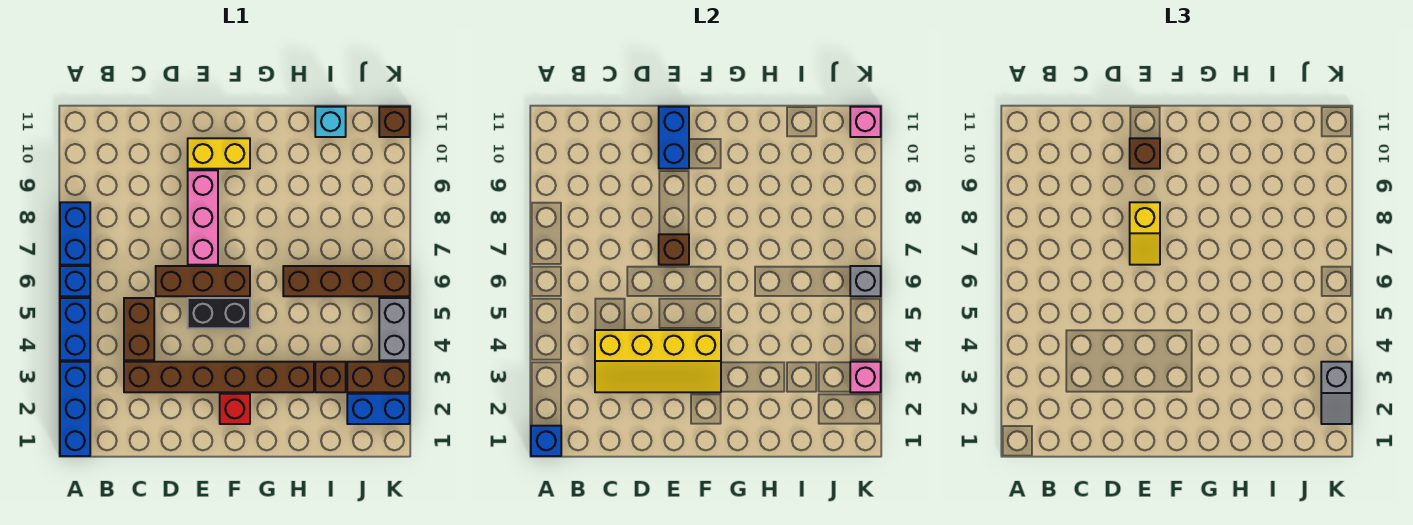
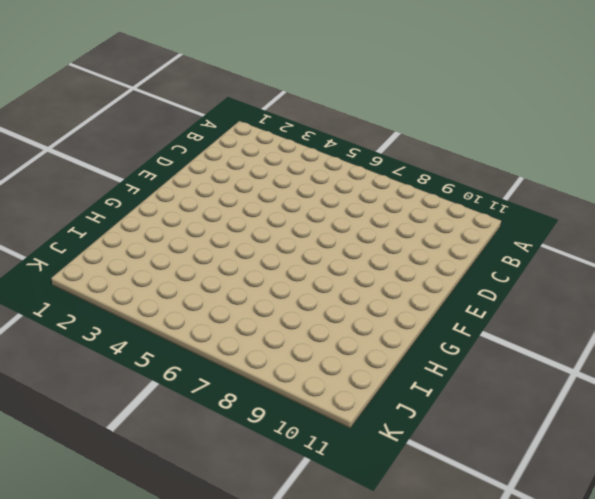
none -> blue 1x3 brick [60,362,90,456]
none -> blue 1x2 brick [60,298,90,360]
none -> blue 1x1 brick [60,266,90,296]

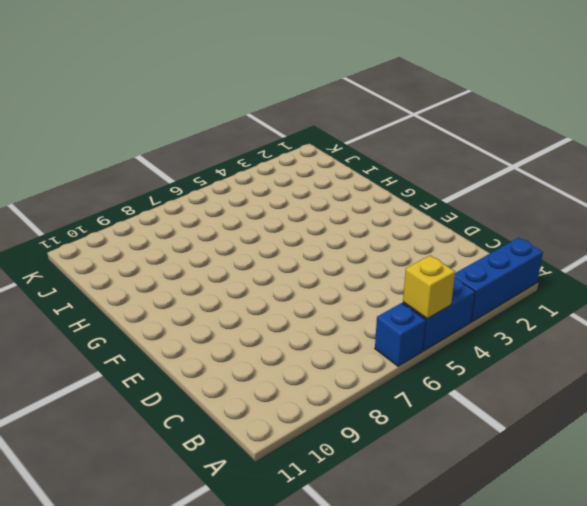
yellow 1x1 brick [403,255,455,319] -> none
none -> blue 1x2 brick [60,202,90,265]
none -> brown 1x6 brick [124,362,314,392]
none -> brown 1x2 brick [124,298,154,360]

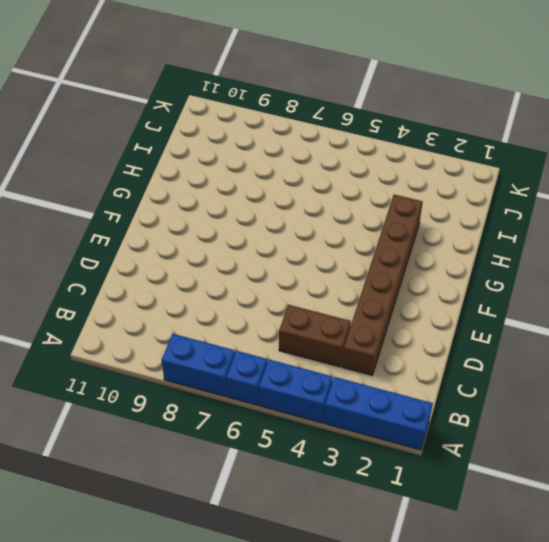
none -> brown 1x3 brick [156,266,250,296]
none -> black 1x2 brick [188,298,250,328]
none -> pink 1x3 brick [188,170,218,265]

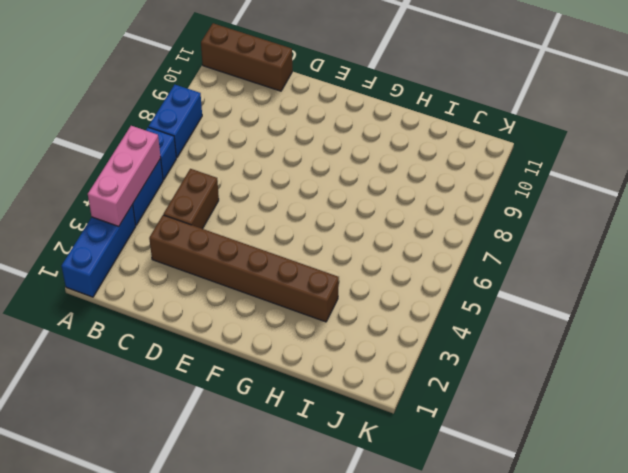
pink 1x3 brick [88,126,161,227] -> pink 1x3 brick moved to [188,170,218,265]
brown 1x3 brick [201,23,292,91] -> brown 1x3 brick moved to [156,266,250,296]
none -> black 1x2 brick [188,298,250,328]
none -> yellow 1x2 brick [188,138,250,169]
none -> red 1x1 brick [220,394,250,424]

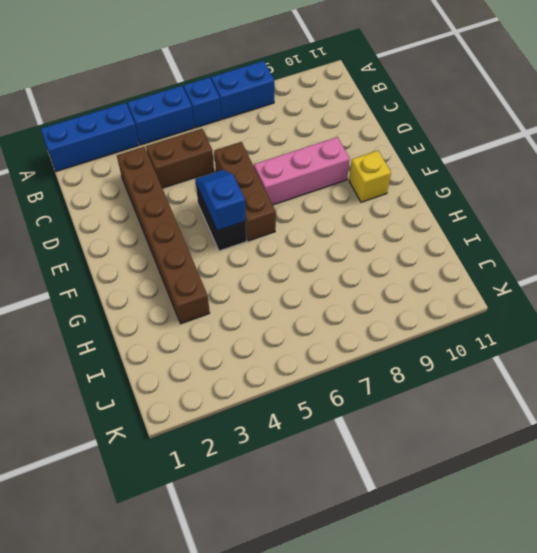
blue 1x2 slope [195,170,246,231] -> none
yellow 1x1 brick [349,151,391,202] -> yellow 1x2 brick [188,138,250,169]
none -> red 1x1 brick [220,394,250,424]
none -> brown 1x4 brick [283,266,410,296]
none -> brown 1x1 brick [315,362,346,392]

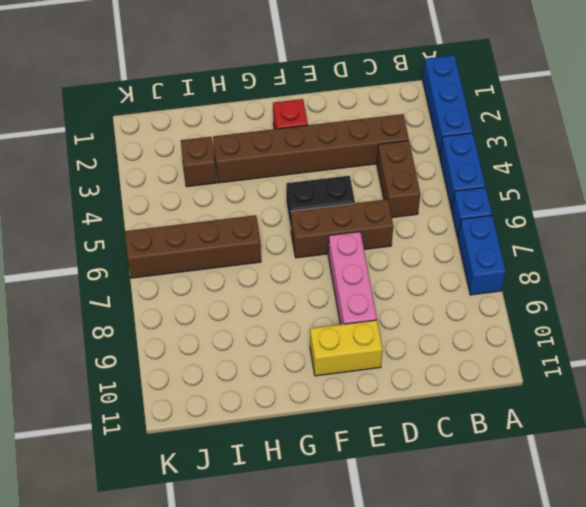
none -> cyan 1x1 brick [315,107,346,137]
none -> blue 1x2 brick [347,394,410,424]
none -> brown 1x2 brick [347,362,410,392]

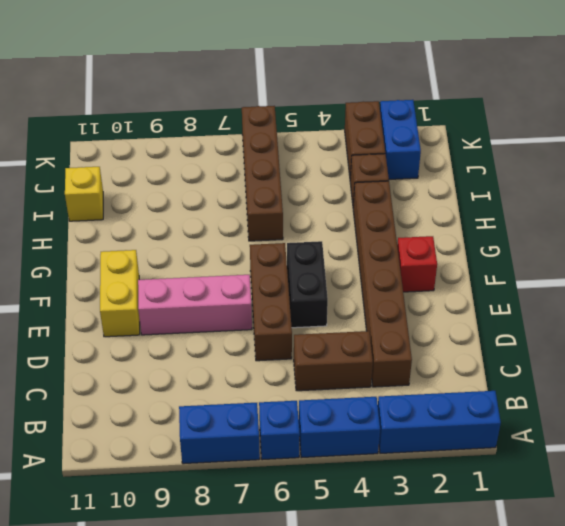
yellow 1x1 brick [65,167,103,221] -> cyan 1x1 brick [315,107,346,137]
none -> grey 1x2 brick [379,298,410,360]
none -> brown 1x1 brick [379,107,410,137]
none -> blue 1x1 brick [531,426,561,456]

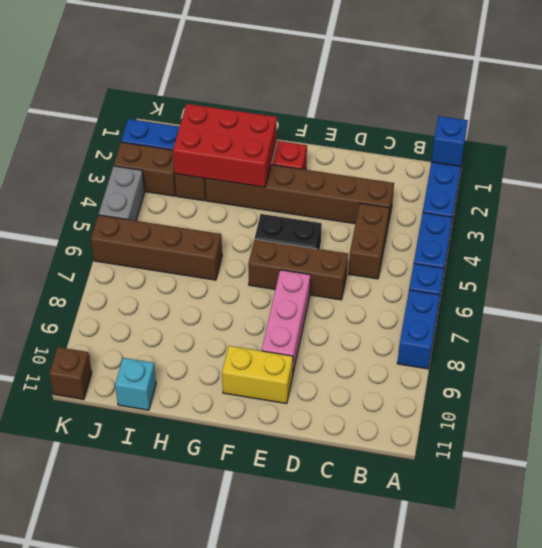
red 2x3 brick [173,104,277,187] -> none
none -> yellow 2x4 slope [595,330,721,392]
none -> brown 1x1 brick [659,234,689,265]
none -> blue 1x2 brick [659,107,689,169]

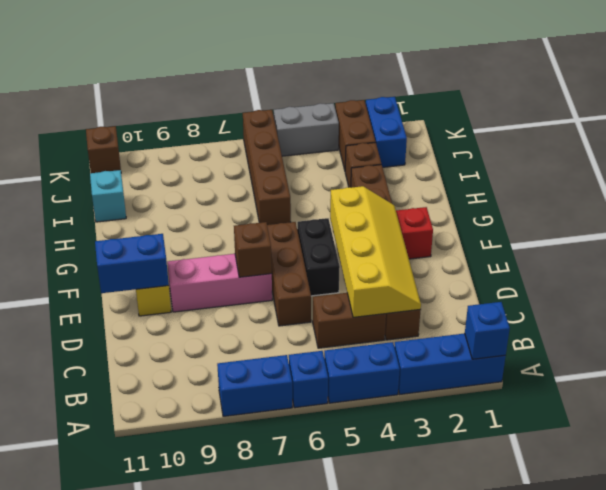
none -> pink 1x1 brick [850,362,881,392]
none -> grey 1x1 brick [850,266,881,296]
none -> pink 1x1 brick [850,107,881,137]

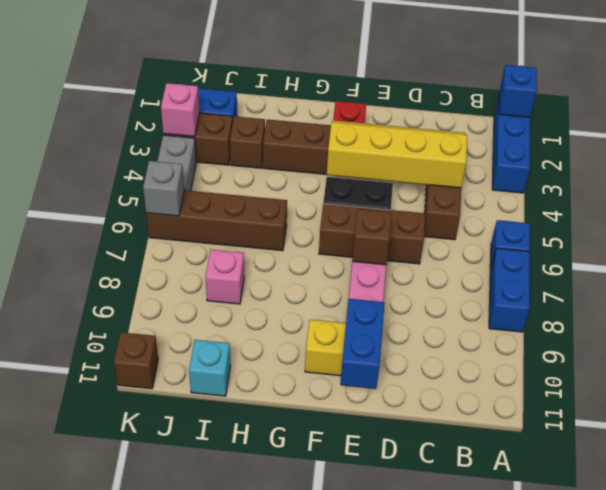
pink 1x1 brick [205,250,244,304] -> pink 1x1 brick moved to [850,107,881,137]
none -> blue 1x2 brick [60,298,90,360]
none -> yellow 1x2 slope [1130,202,1160,265]
none -> brown 1x1 brick [1130,138,1160,169]

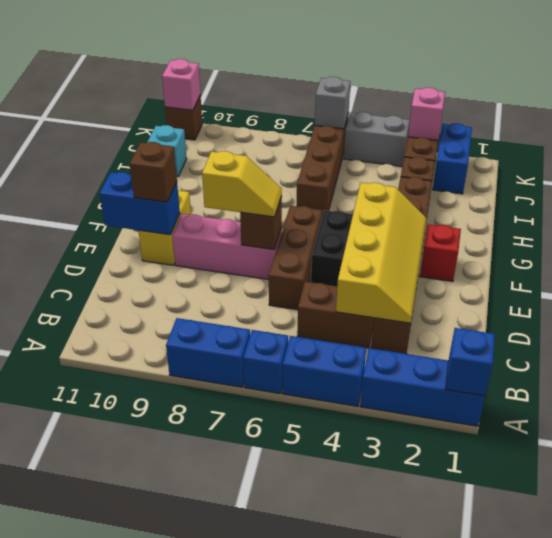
none -> grey 1x2 slope [1321,362,1352,424]

